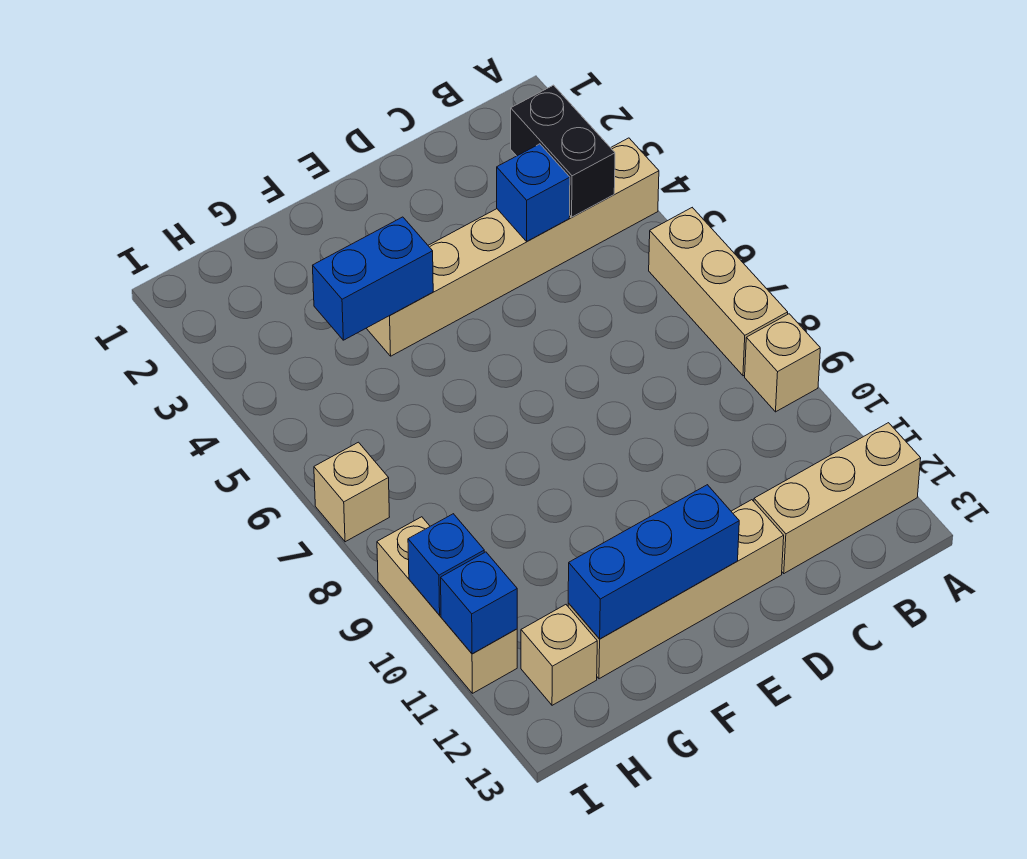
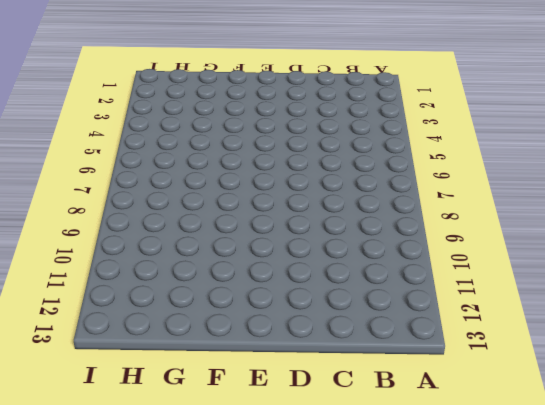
none -> tan 1x6 brick [366,138,659,356]
none -> tan 1x3 brick [649,208,788,376]
none -> tan 1x1 brick [745,314,820,412]

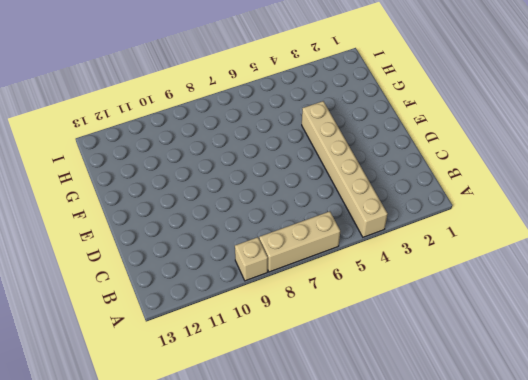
none -> tan 1x3 brick [754,423,921,573]
none -> tan 1x4 brick [568,500,784,679]
none -> tan 1x1 brick [521,605,597,705]

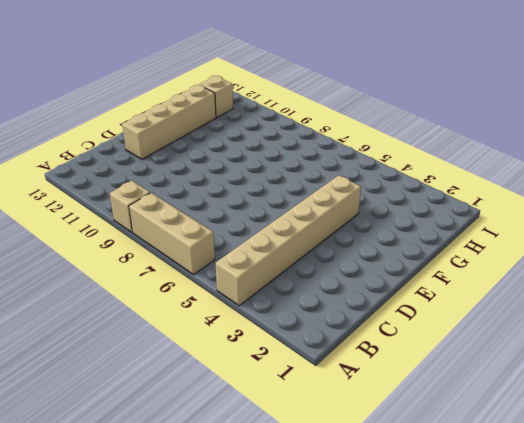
none -> tan 1x3 brick [754,423,921,573]
none -> tan 1x1 brick [314,442,389,542]
none -> tan 1x3 brick [377,517,517,693]

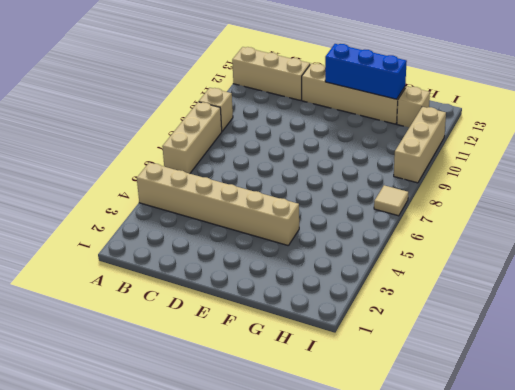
tan 1x1 tile [374,185,408,216] -> tan 1x1 brick [314,442,389,542]
none -> black 1x2 brick [511,85,615,217]
none -> blue 1x1 brick [497,144,570,241]
none -> blue 1x2 brick [313,217,433,340]

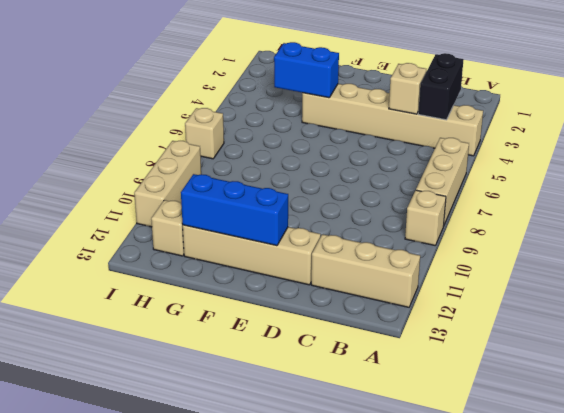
tan 1x1 brick [389,63,426,114] -> blue 1x1 brick [497,144,570,241]
none -> blue 1x1 brick [408,514,484,615]
none -> blue 1x1 brick [441,552,517,654]

